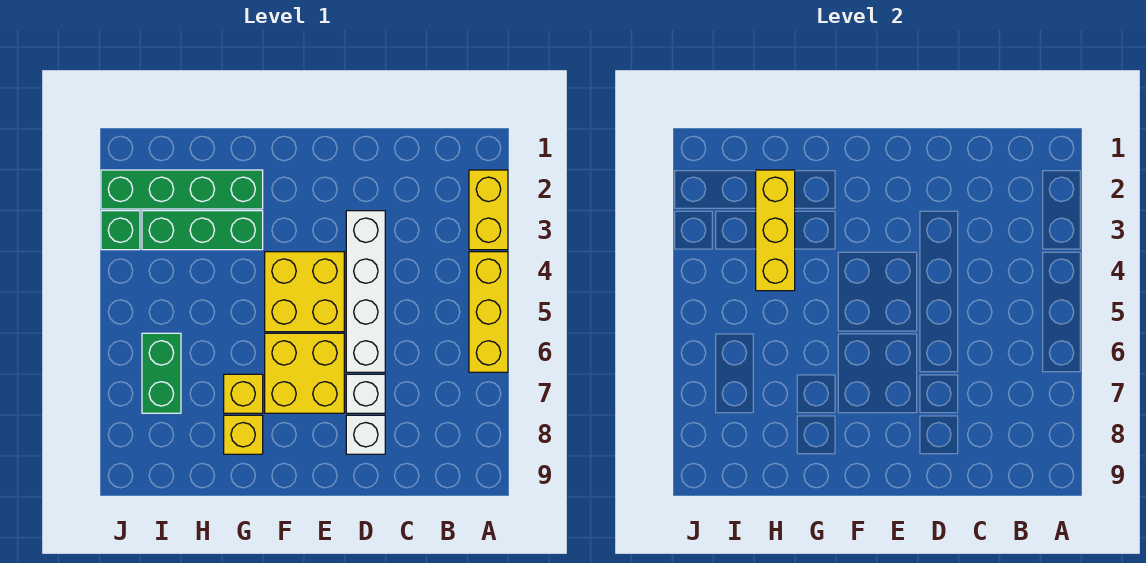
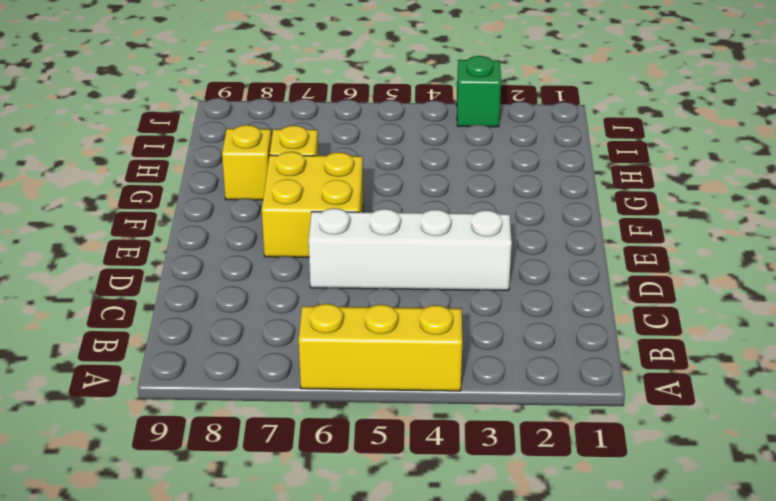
none -> yellow 1x2 brick [469,170,508,250]
none -> white 1x1 brick [346,374,385,413]
none -> white 1x1 brick [346,415,385,454]

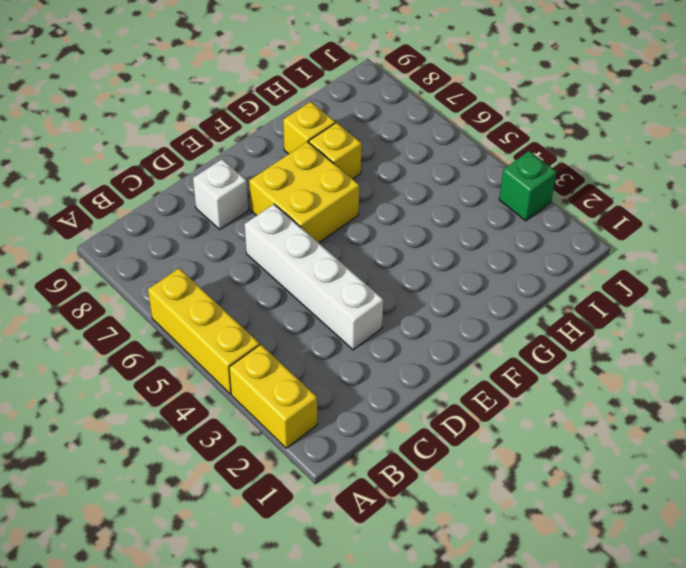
none -> white 1x1 brick [346,374,385,413]
none -> yellow 2x2 brick [265,252,344,332]
none -> green 1x4 brick [101,170,263,209]

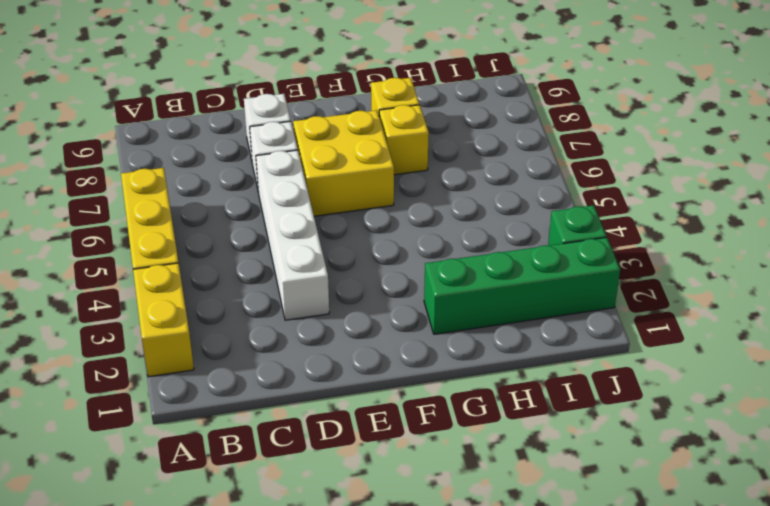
none -> yellow 2x2 brick [265,252,344,332]
none -> green 1x3 brick [142,211,263,250]
none -> green 1x2 brick [142,333,181,413]

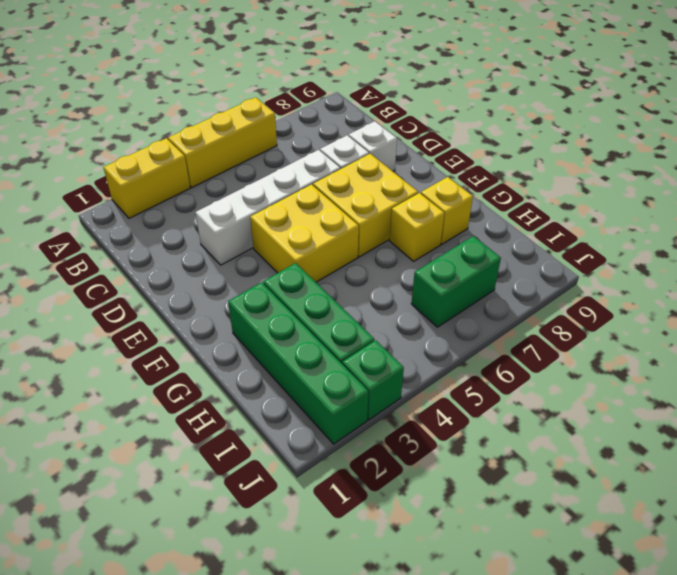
none -> yellow 1x3 brick [756,170,795,291]

